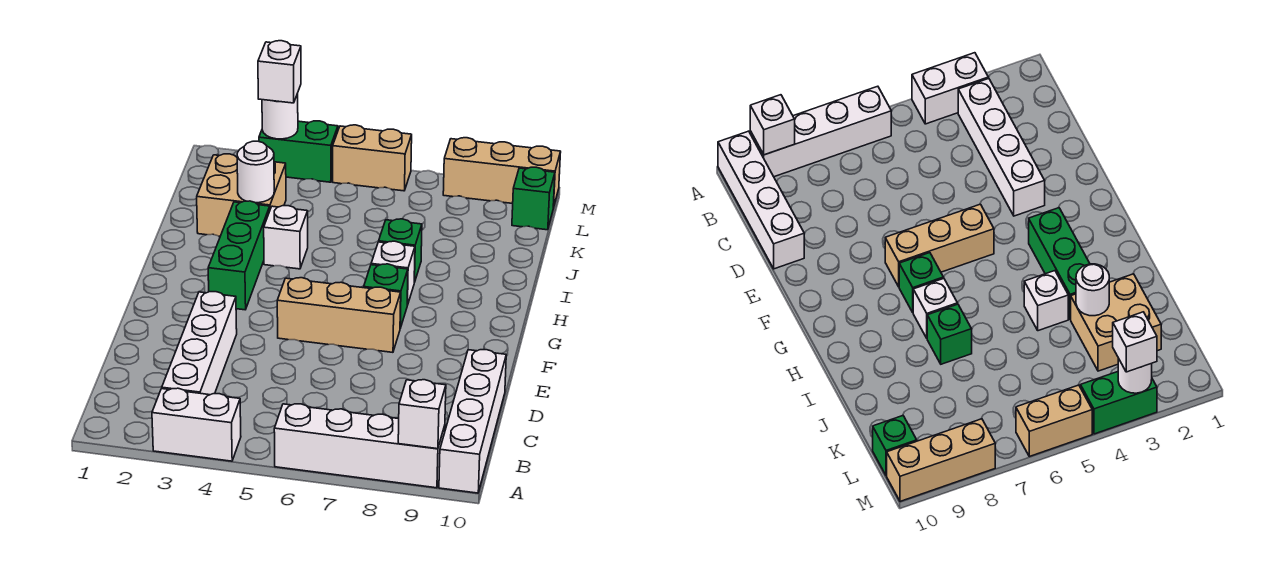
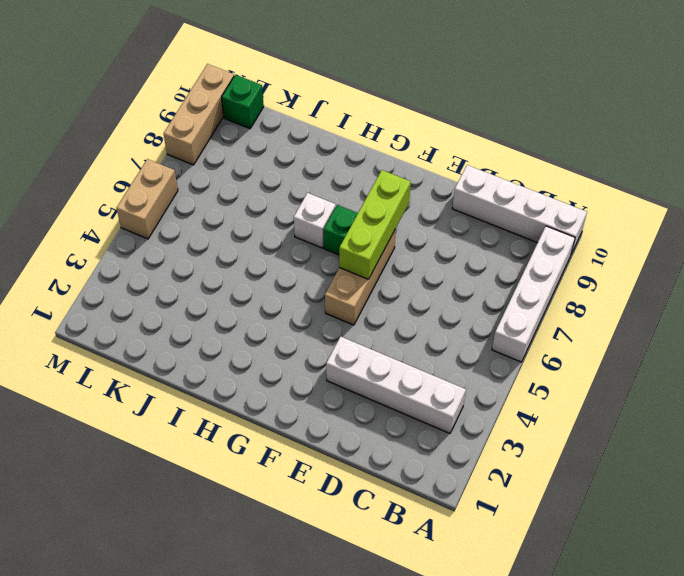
lime 1x3 brick [339,170,411,279] -> none
none -> white 1x2 brick [152,388,241,461]
none -> green 1x3 brick [208,201,270,310]
none -> white 1x1 brick [264,206,308,269]

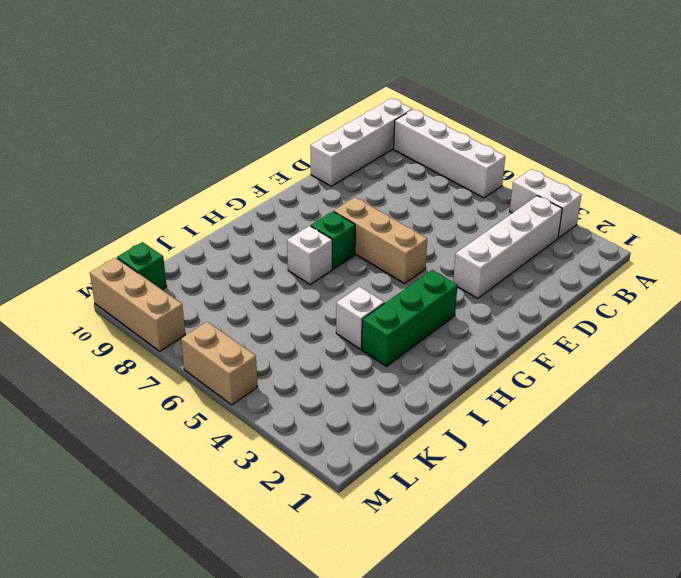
none -> green 1x1 brick [379,219,422,282]
none -> tan 2x2 brick [197,154,286,236]
none -> green 1x2 brick [259,121,338,182]

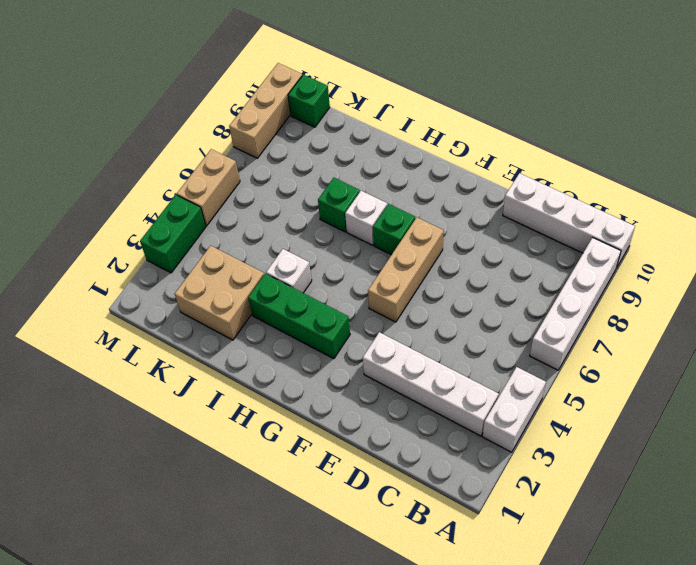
none -> white 1x1 brick [398,380,446,449]
none -> white 1x1 round brick [237,141,274,203]
none -> white 1x1 round brick [262,94,298,139]

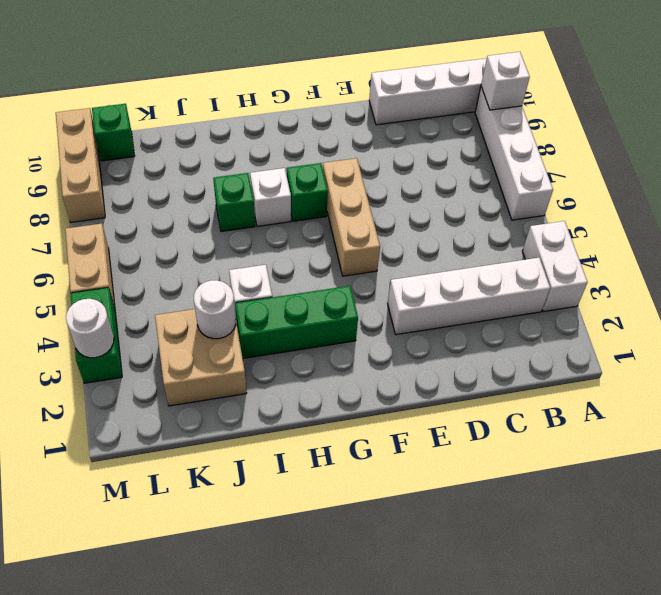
none -> white 1x1 brick [258,41,301,103]

